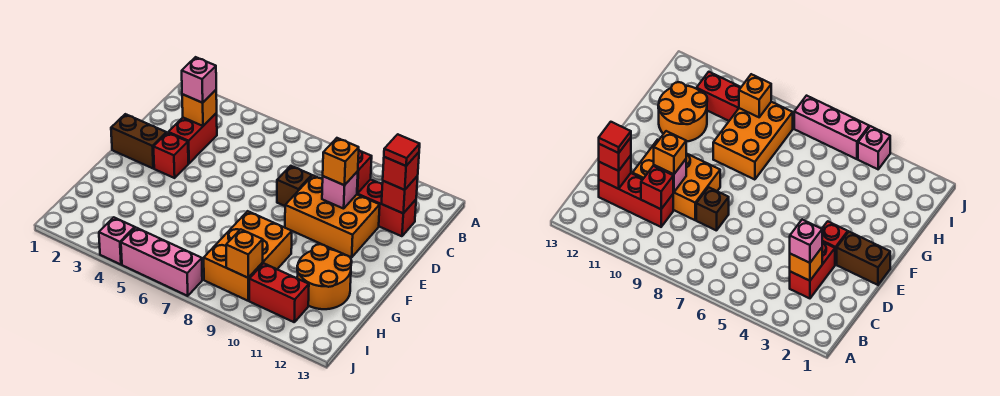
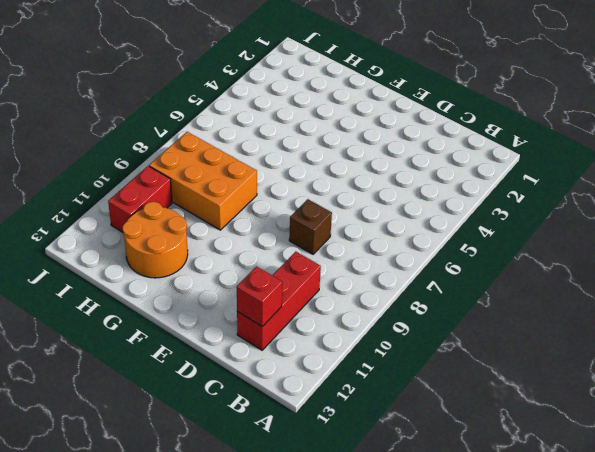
none -> red 1x2 brick [168,113,217,163]
none -> orange 2x3 brick [285,176,380,257]
none -> brown 1x2 brick [111,114,167,168]

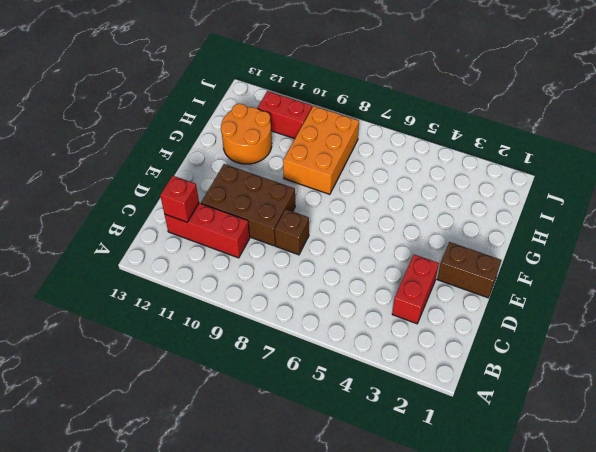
brown 2x3 brick [201,164,295,246] -> orange 2x3 brick [285,176,380,257]
none -> red 1x1 brick [154,133,188,178]
none -> pink 1x1 brick [99,217,135,264]
none -> pink 1x3 brick [121,228,202,296]

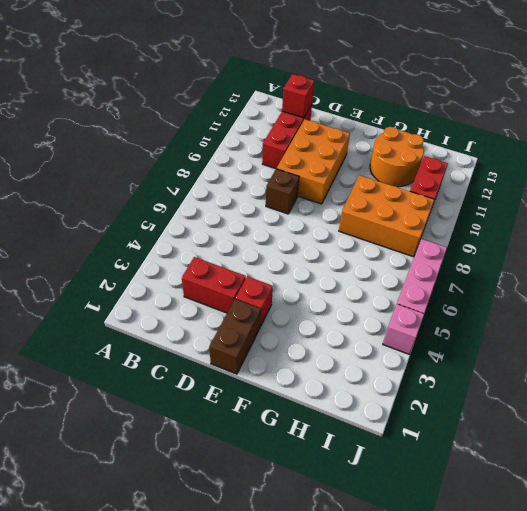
none -> orange 1x1 brick [182,90,217,126]
none -> red 1x1 brick [357,150,372,193]
none -> pink 1x1 brick [322,171,358,209]

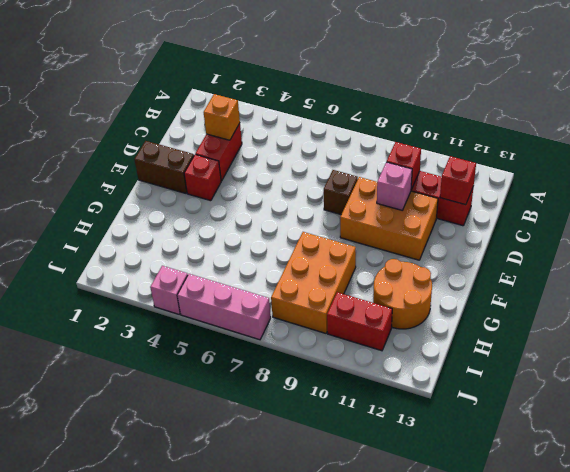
none -> orange 1x1 brick [226,229,263,278]
none -> pink 1x1 brick [182,57,216,103]
none -> red 1x1 brick [383,152,419,190]

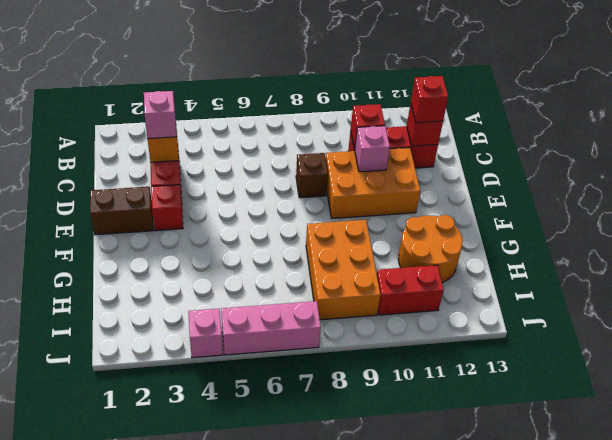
none -> orange 1x1 brick [226,229,263,278]
none -> orange 1x1 brick [323,138,359,185]
none -> red 1x1 tile [384,134,420,166]

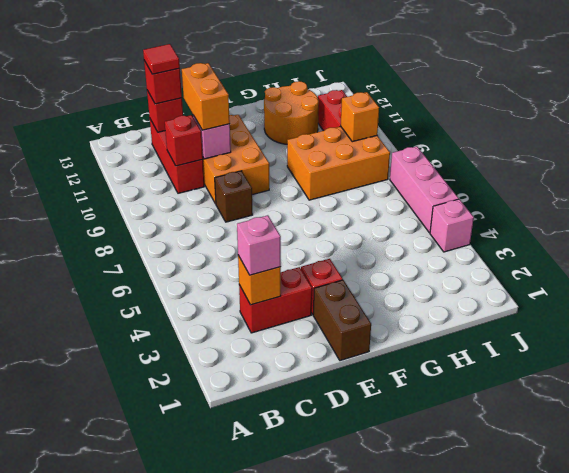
orange 1x2 brick [182,63,230,130] -> orange 1x1 brick [323,138,359,185]

